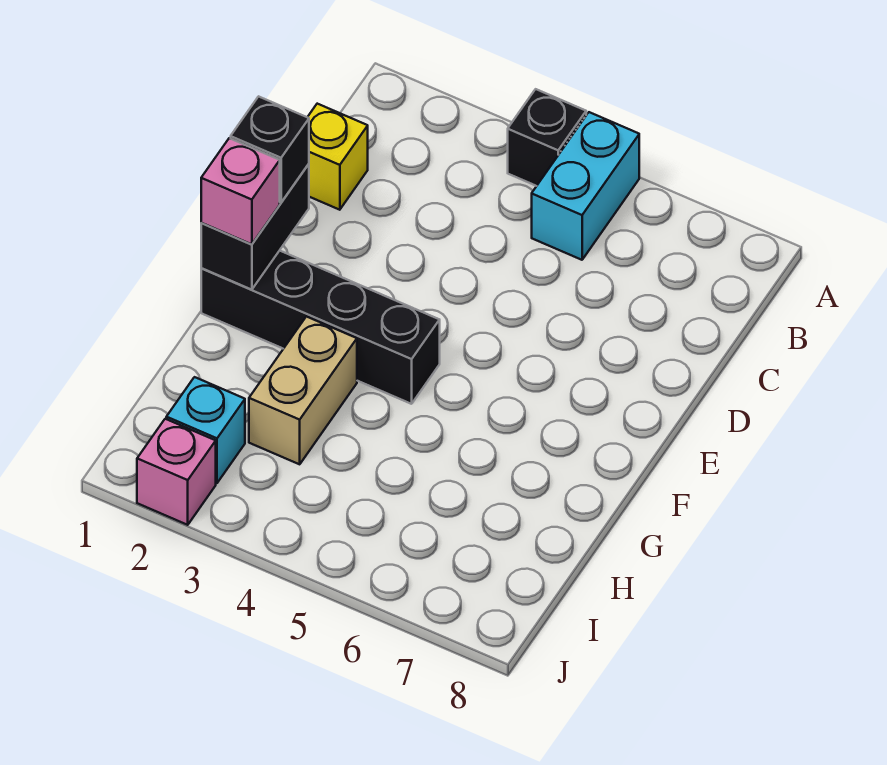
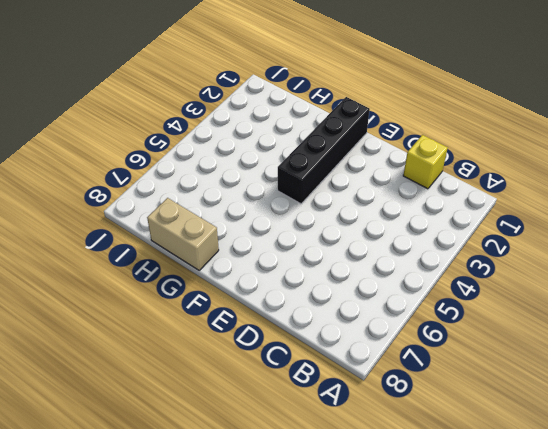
tan 1x2 brick [147,198,219,270] -> tan 1x2 brick moved to [249,317,357,464]
none -> black 1x1 brick [508,89,586,186]
none -> cyan 1x2 brick [532,112,639,260]

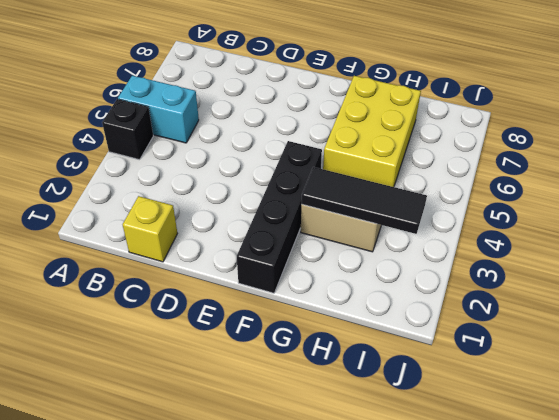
black 1x3 tile [301,167,427,234] -> none
yellow 2x3 brick [323,76,421,187] -> none
none -> cyan 1x1 brick [166,377,245,483]
none -> pink 1x1 brick [137,419,216,525]

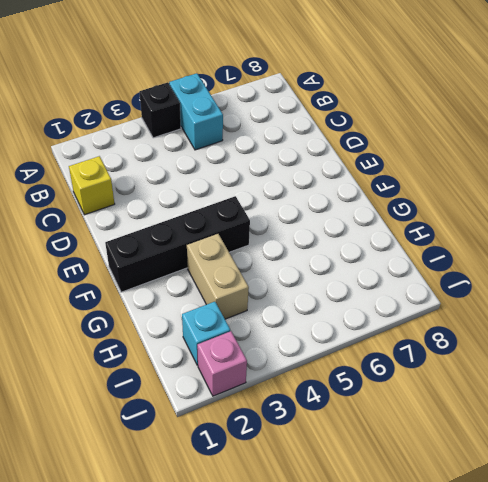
none -> black 1x2 brick [201,164,309,290]
none -> black 1x1 brick [231,96,309,202]

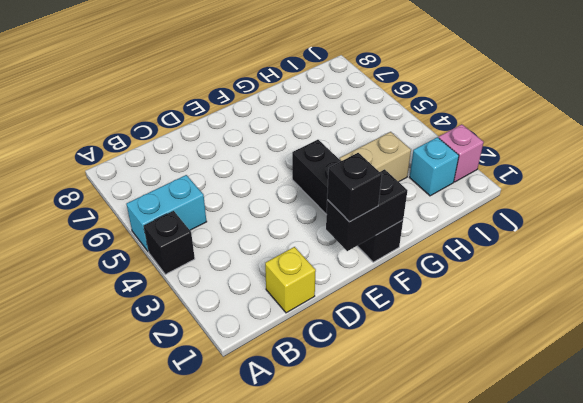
none -> pink 1x1 brick [201,138,280,245]

